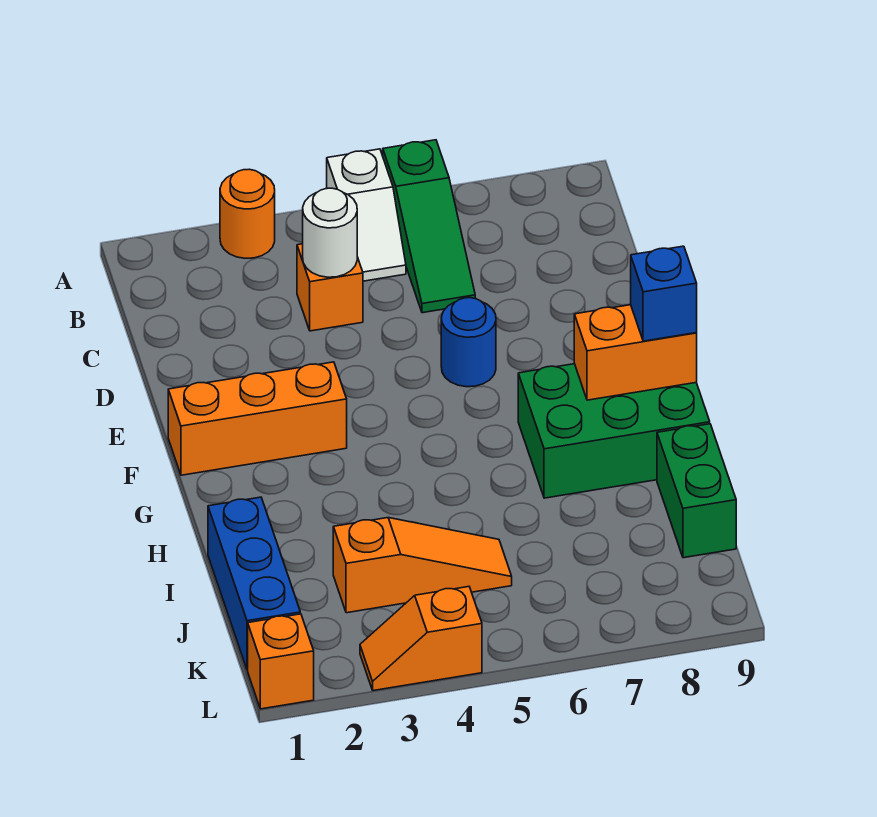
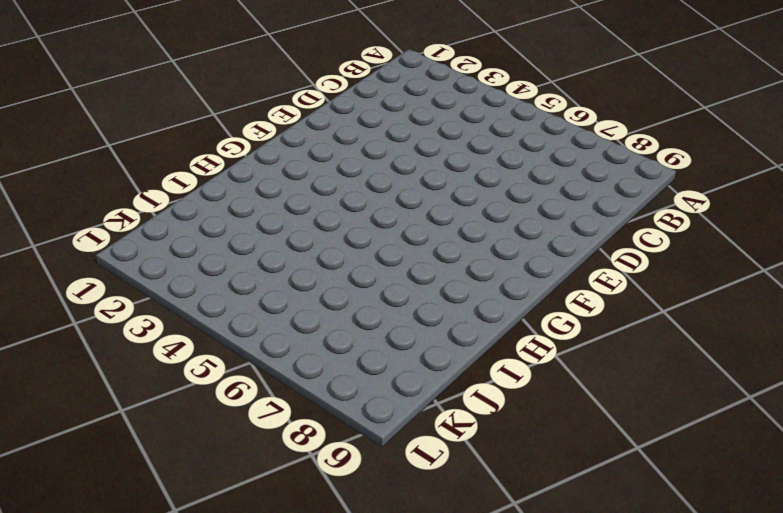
none -> orange 1x1 round brick [220,169,275,258]
none -> white 1x2 slope [327,149,406,281]
none -> green 1x3 slope [383,140,475,313]

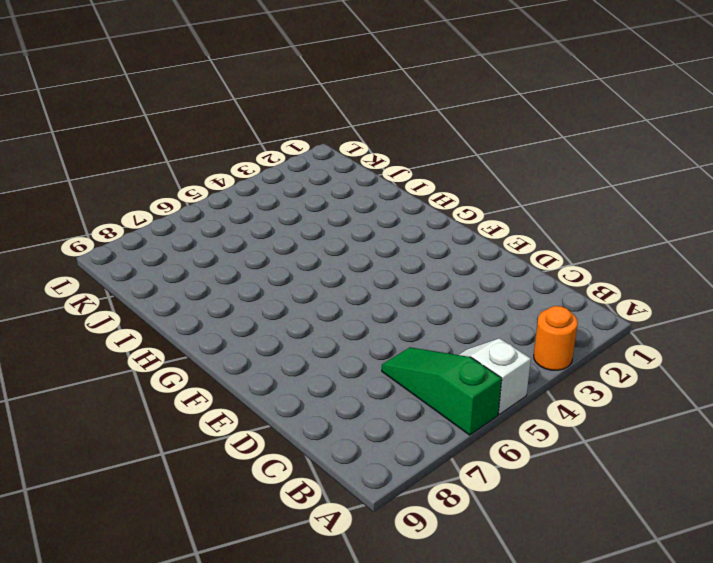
none -> orange 1x1 brick [297,244,363,331]
none -> blue 1x1 round brick [441,298,496,387]
none -> orange 1x3 brick [168,362,347,475]

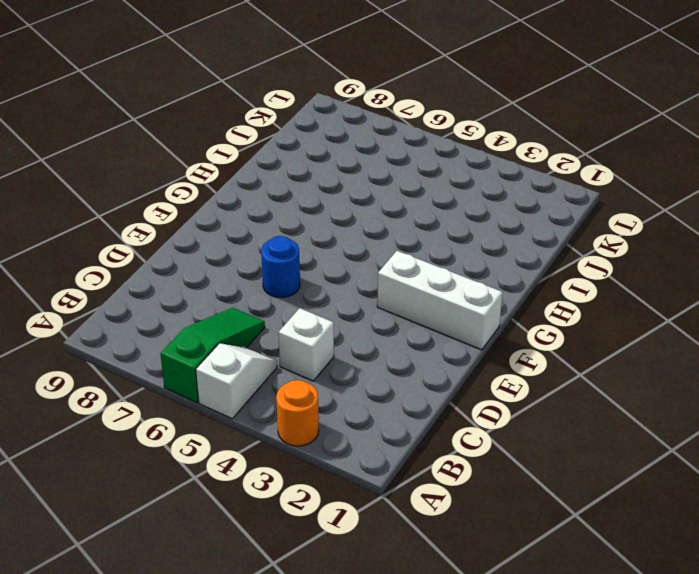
white 1x1 brick [278,308,334,381] -> orange 1x1 brick [297,244,363,331]
white 1x3 brick [377,251,502,350] -> orange 1x3 brick [168,362,347,475]
none -> green 2x3 brick [518,364,710,498]
none -> blue 1x3 brick [208,497,300,670]
none -> green 1x2 brick [657,424,736,558]

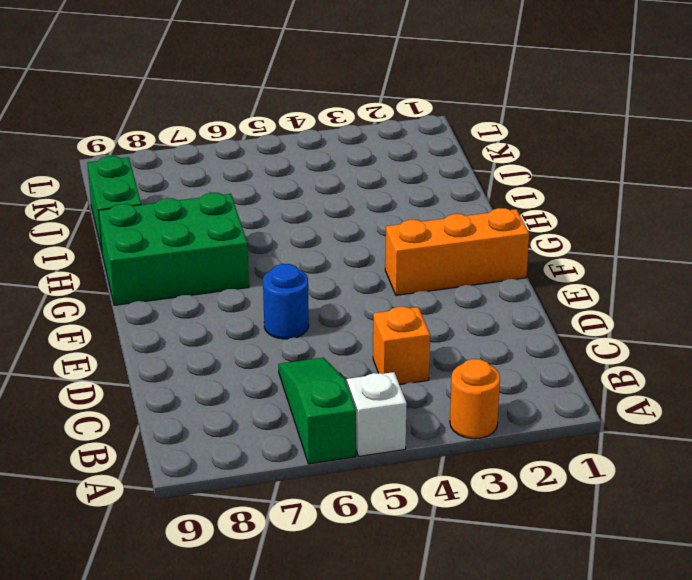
none -> blue 1x3 brick [208,497,300,670]
none -> orange 1x3 slope [333,518,512,613]
none -> orange 1x1 brick [248,614,314,709]

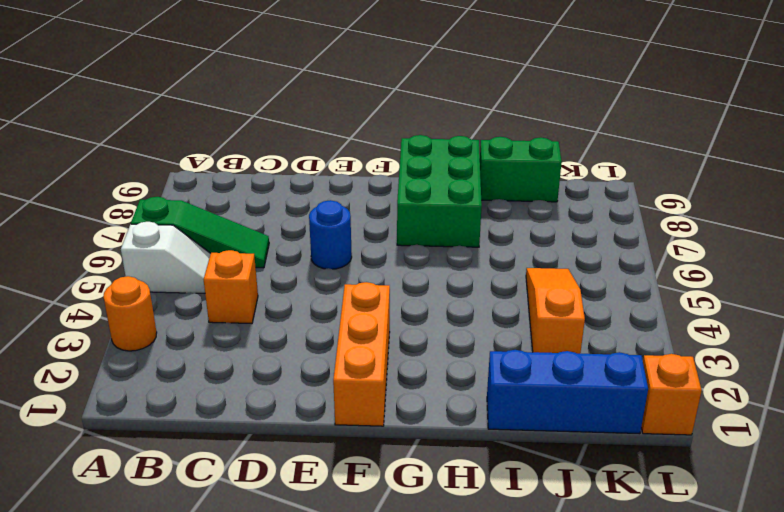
none -> orange 1x2 slope [360,587,482,691]
none -> white 1x1 round brick [303,188,357,277]
none -> orange 1x2 brick [574,305,697,400]

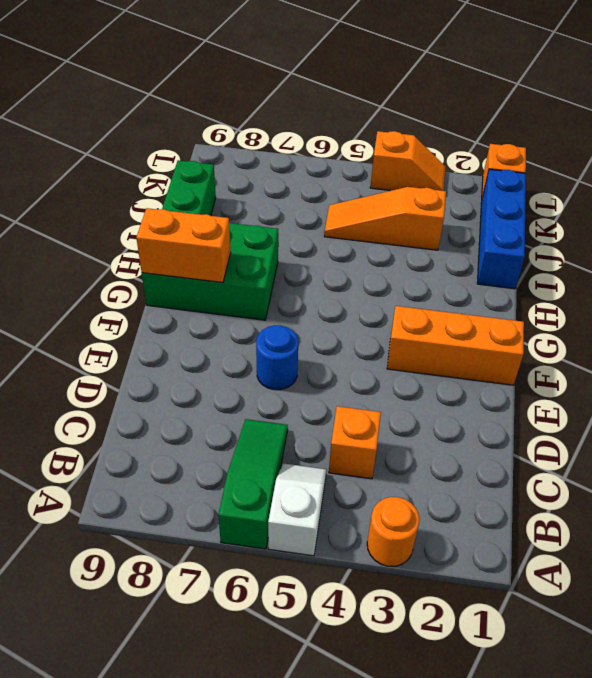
none -> white 1x1 round brick [303,188,357,277]
none -> blue 1x1 brick [631,246,697,341]

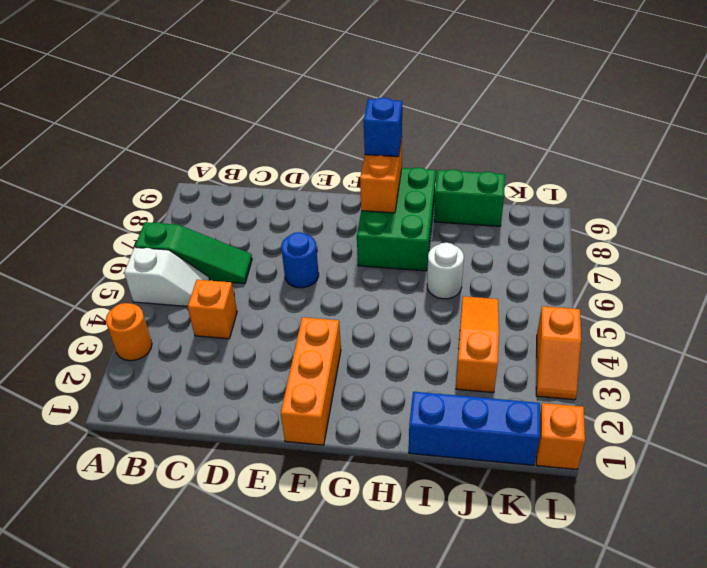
white 1x1 round brick [427,243,464,299] -> white 1x1 round brick moved to [303,188,357,277]

